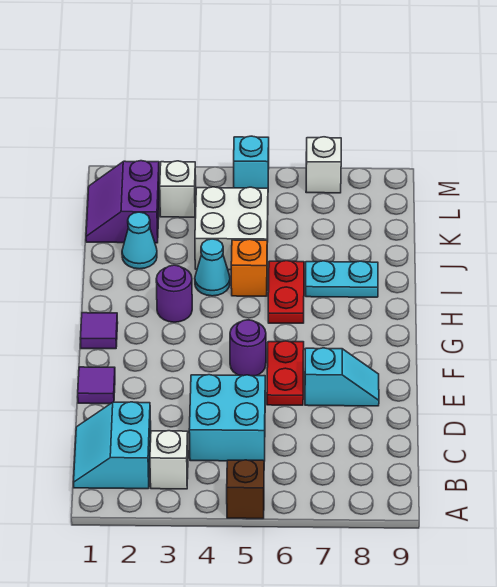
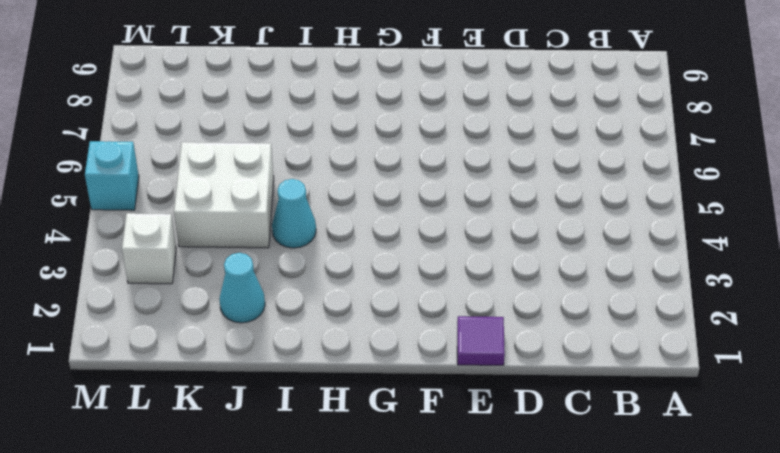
none -> brown 1x1 brick [227,460,264,519]
none -> cyan 2x2 slope [74,402,151,489]
none -> white 1x1 brick [150,431,188,489]

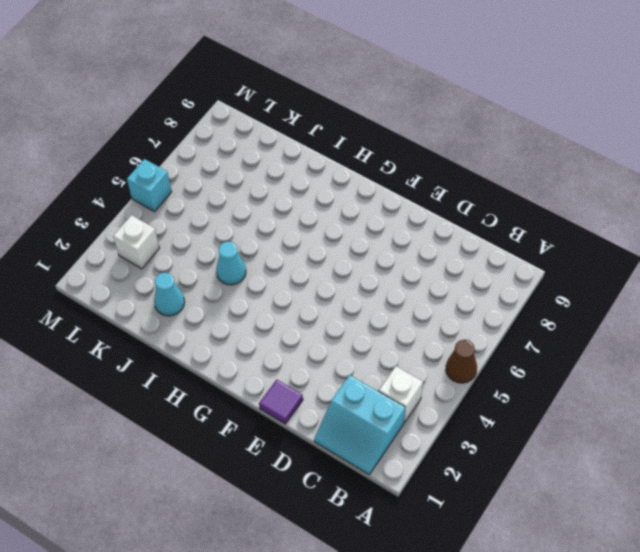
brown 1x1 cone [446,340,477,383] -> brown 1x1 brick [227,460,264,519]
none -> cyan 2x2 brick [189,375,265,461]
none -> red 1x2 plate [267,341,304,405]
none -> cyan 1x2 slope [305,348,379,406]

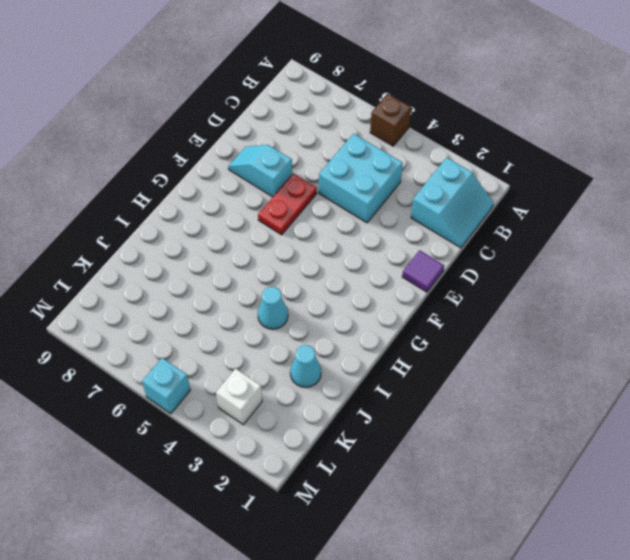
none -> white 1x1 brick [150,431,188,489]
none -> purple 1x1 round brick [230,320,266,376]
none -> purple 1x1 tile [80,313,118,349]

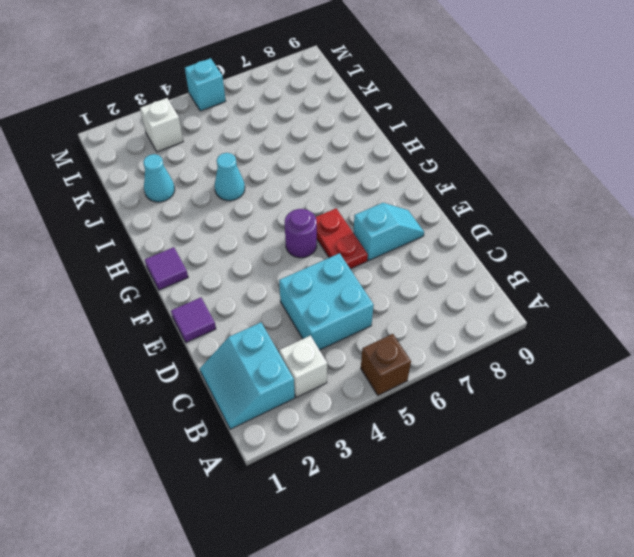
none -> purple 1x1 round brick [156,265,192,322]
none -> red 1x2 plate [268,261,304,323]
none -> orange 1x1 brick [231,239,267,296]

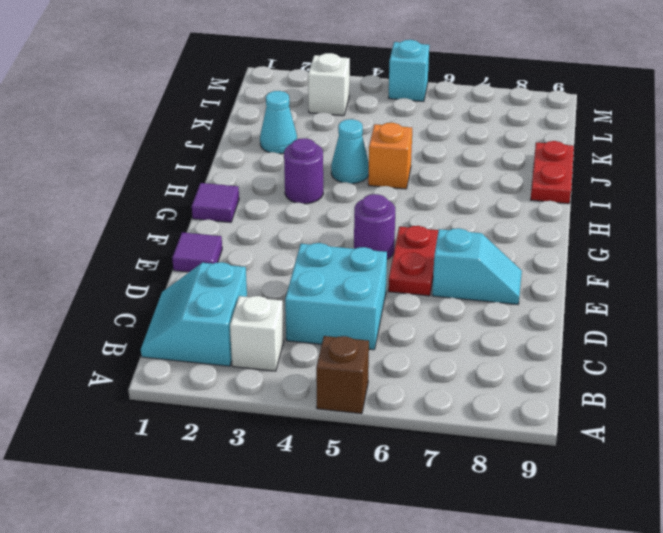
red 1x2 plate [531,141,574,204] -> red 1x2 plate moved to [268,261,304,323]
none -> cyan 1x2 plate [306,261,378,297]
none -> white 2x2 brick [195,187,268,270]
none -> purple 2x2 slope [86,161,159,243]

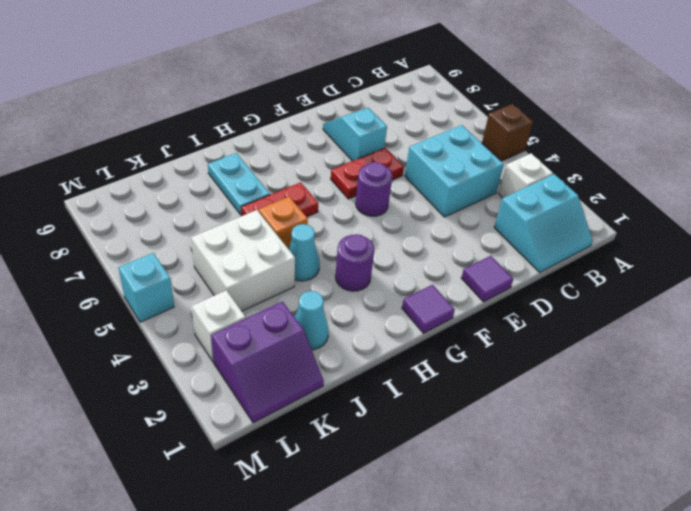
none -> white 1x1 brick [306,137,341,193]

